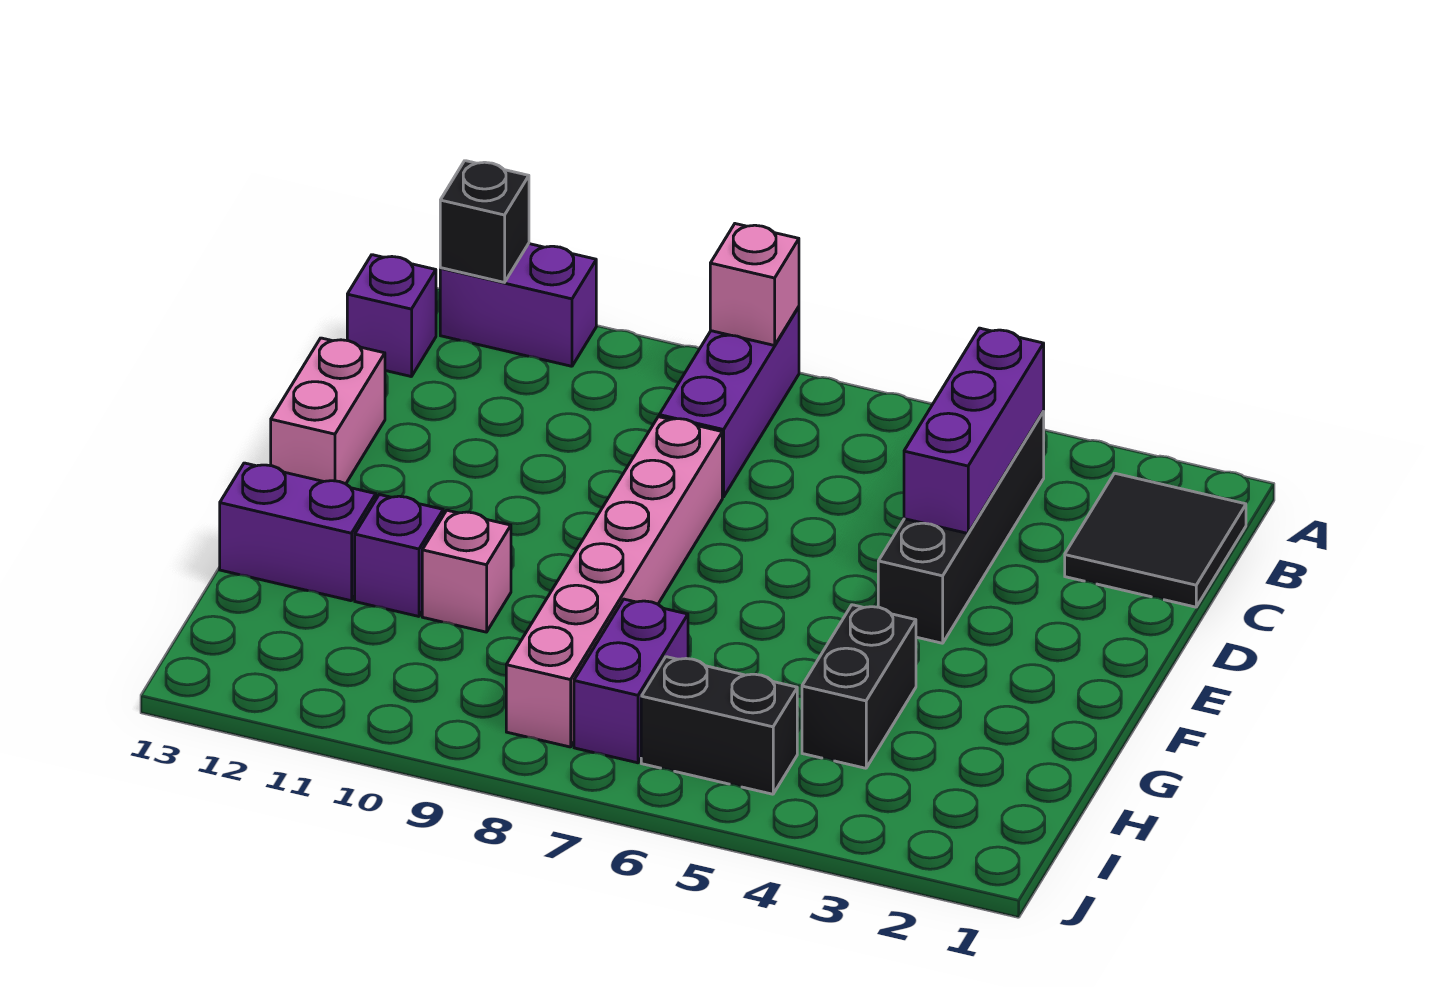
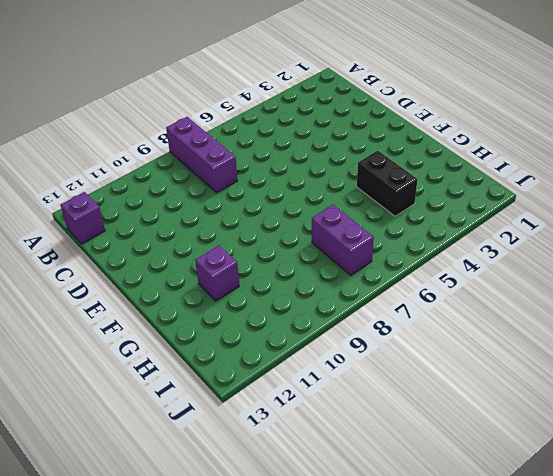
none -> purple 1x2 brick [440,244,596,366]
none -> black 2x2 tile [1065,473,1246,607]
none -> black 1x4 brick [878,412,1044,643]

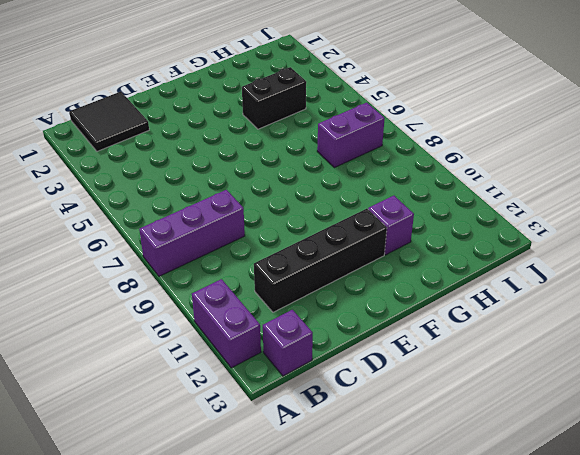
black 1x4 brick [254,209,387,312] -> black 1x4 brick moved to [878,412,1044,643]
none -> pink 1x6 brick [506,417,722,747]
none -> pink 1x2 brick [271,338,385,484]
none -> pink 1x1 brick [422,510,511,632]

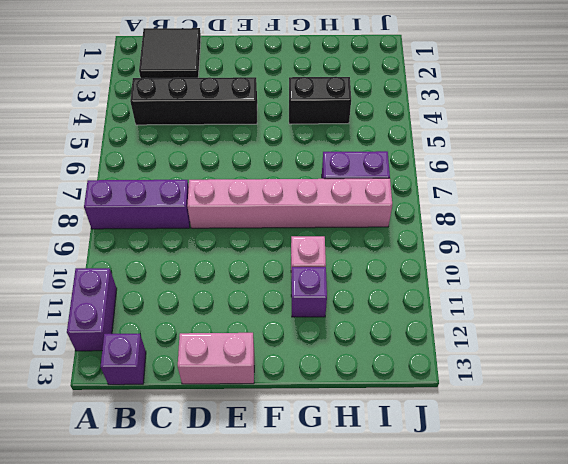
none -> purple 1x2 brick [220,463,376,601]
none -> black 1x2 brick [641,657,797,794]
none -> pink 1x1 brick [710,224,799,345]

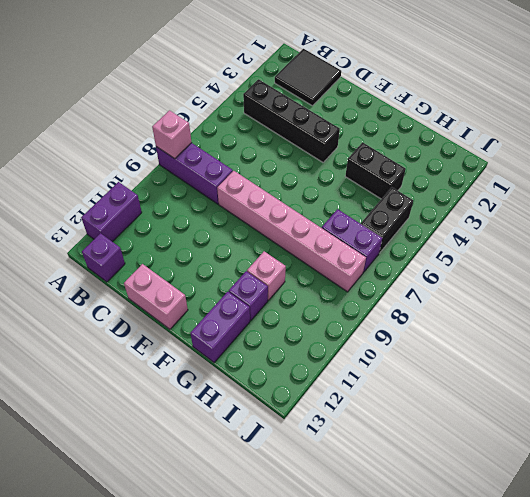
none -> black 1x1 brick [440,161,529,282]
none -> purple 1x3 brick [904,328,1044,533]

